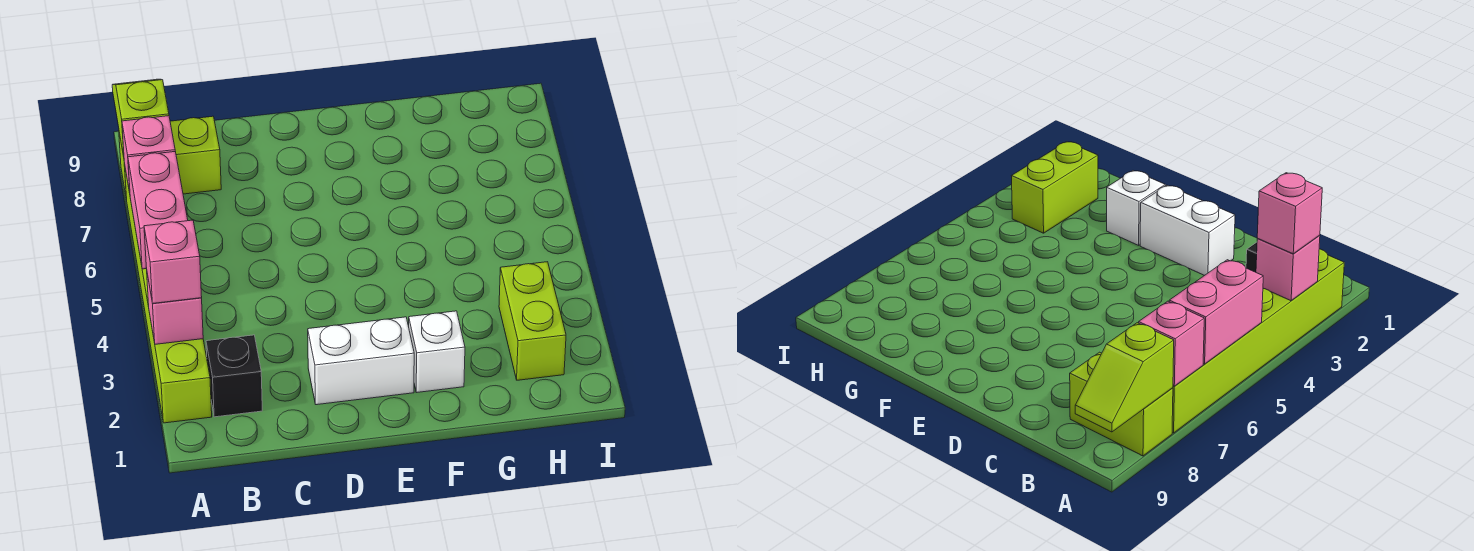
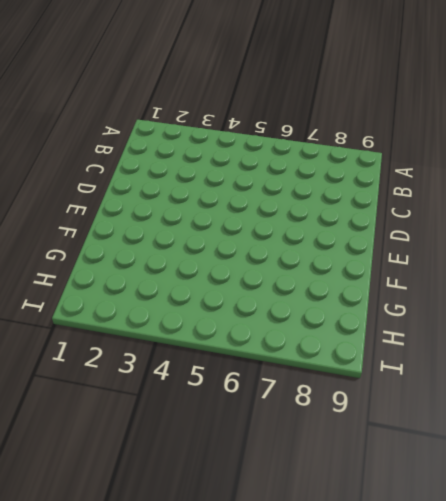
none -> lime 1x6 brick [125,169,212,423]
none -> lime 1x2 brick [119,116,221,199]

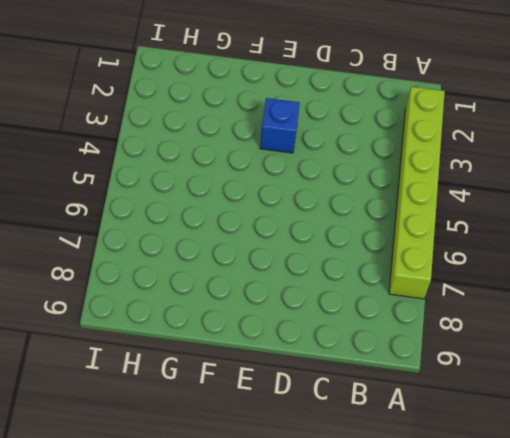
blue 1x1 brick [260,98,300,153] -> none
none -> lime 1x2 brick [119,116,221,199]
none -> black 1x1 brick [206,335,262,417]

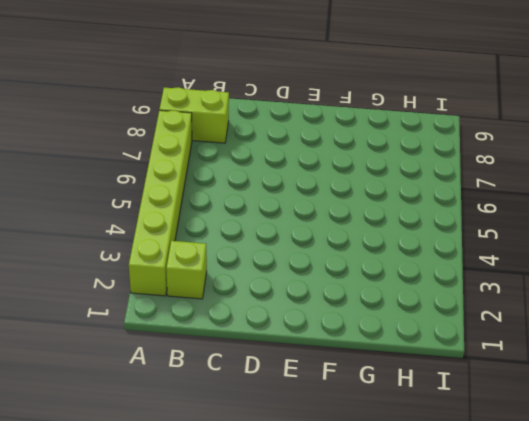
lime 1x1 brick [166,241,207,299] -> black 1x1 brick [206,335,262,417]
none -> white 1x2 brick [308,317,414,405]
none -> white 1x1 brick [409,311,465,393]

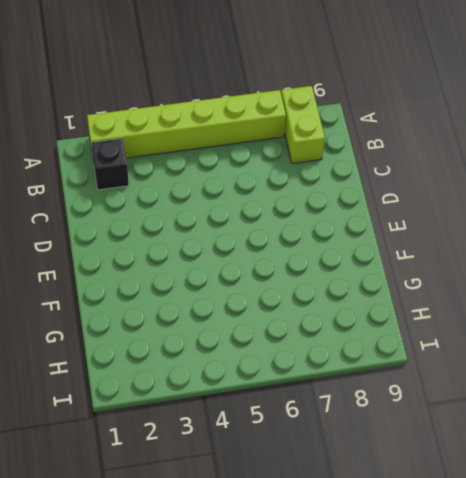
none -> white 1x2 brick [308,317,414,405]
none -> white 1x1 brick [409,311,465,393]

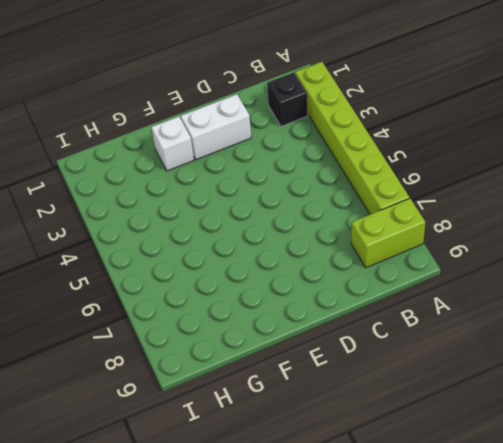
none -> lime 1x2 brick [499,262,566,380]
none -> pink 1x1 brick [147,274,203,344]

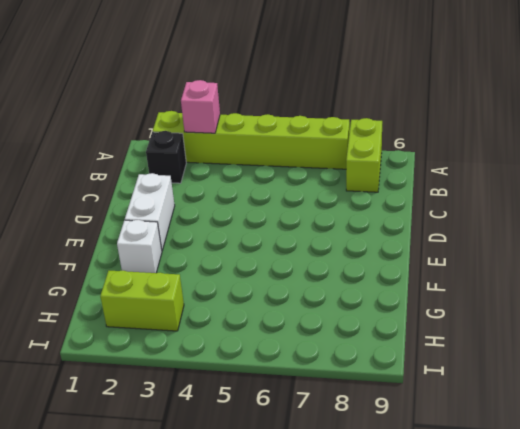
none -> pink 1x2 brick [128,151,188,269]
none -> pink 1x1 brick [122,116,175,193]

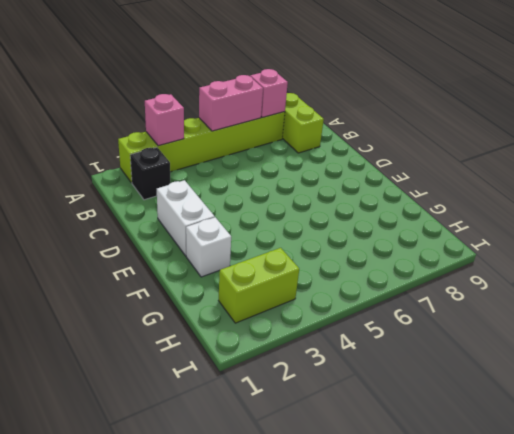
none -> lime 1x2 slope [112,79,169,157]
none -> pink 1x1 brick [144,220,202,303]

